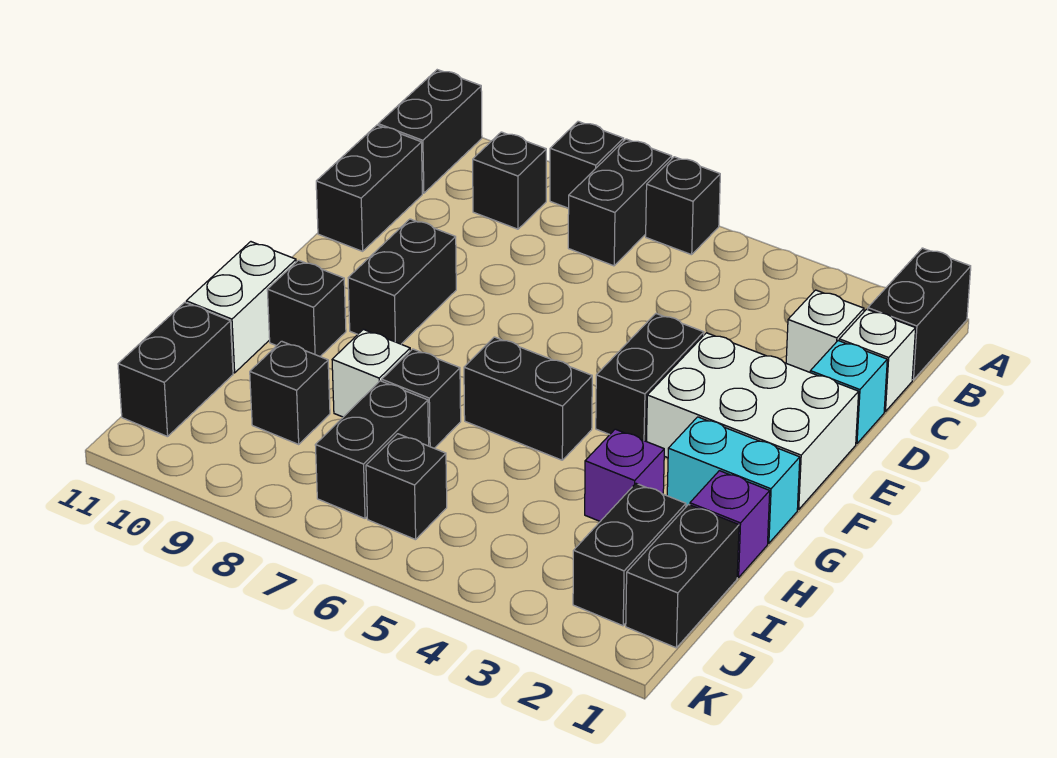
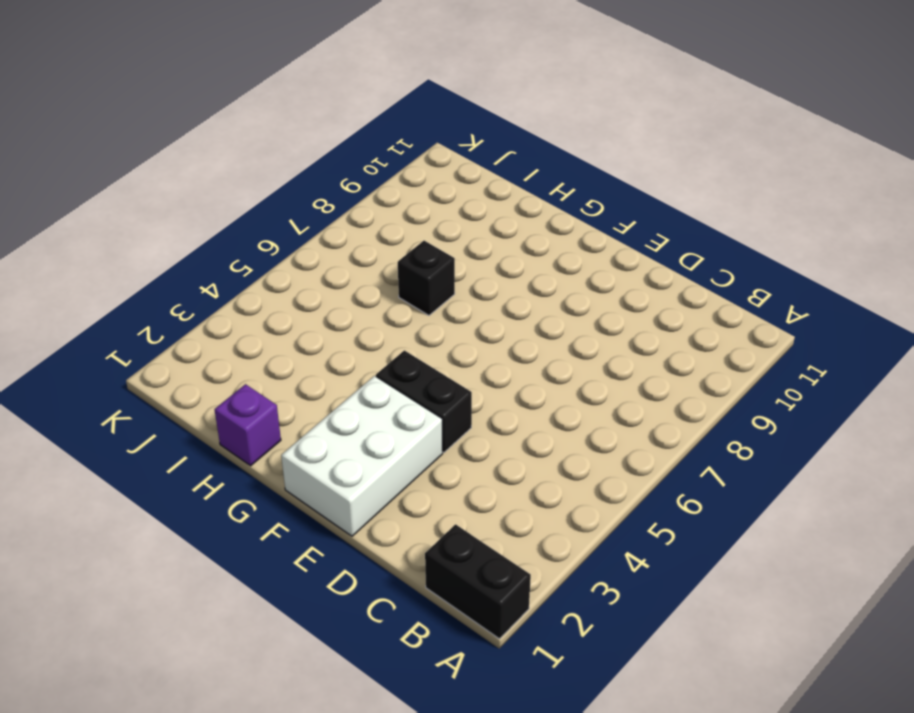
none -> black 1x1 brick [646,157,720,255]
none -> black 1x2 brick [568,139,672,266]
none -> black 1x1 brick [550,121,624,208]

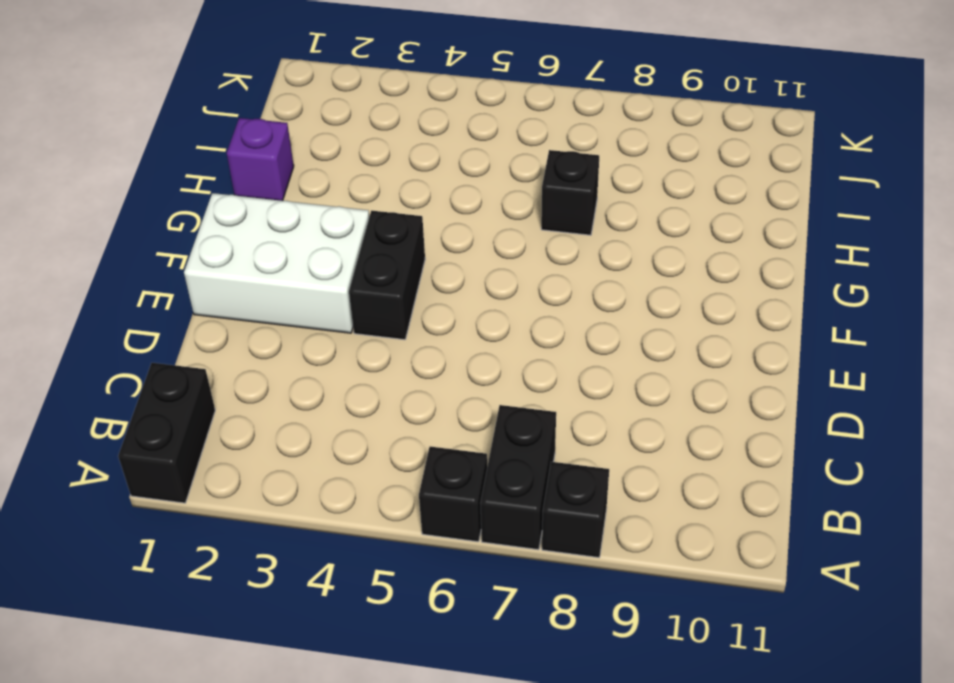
none -> black 1x2 brick [378,70,482,193]
none -> black 1x1 brick [473,132,546,229]
none -> white 1x1 brick [839,309,916,412]

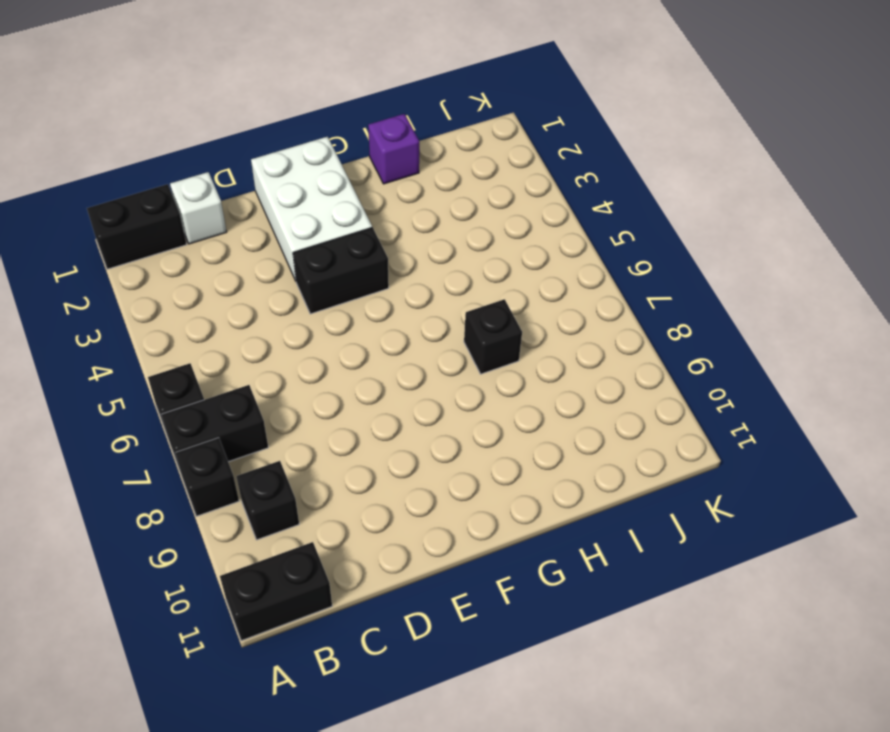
none -> white 1x1 brick [786,290,864,372]
none -> black 1x2 brick [316,125,422,251]
none -> cyan 1x1 brick [810,341,887,444]

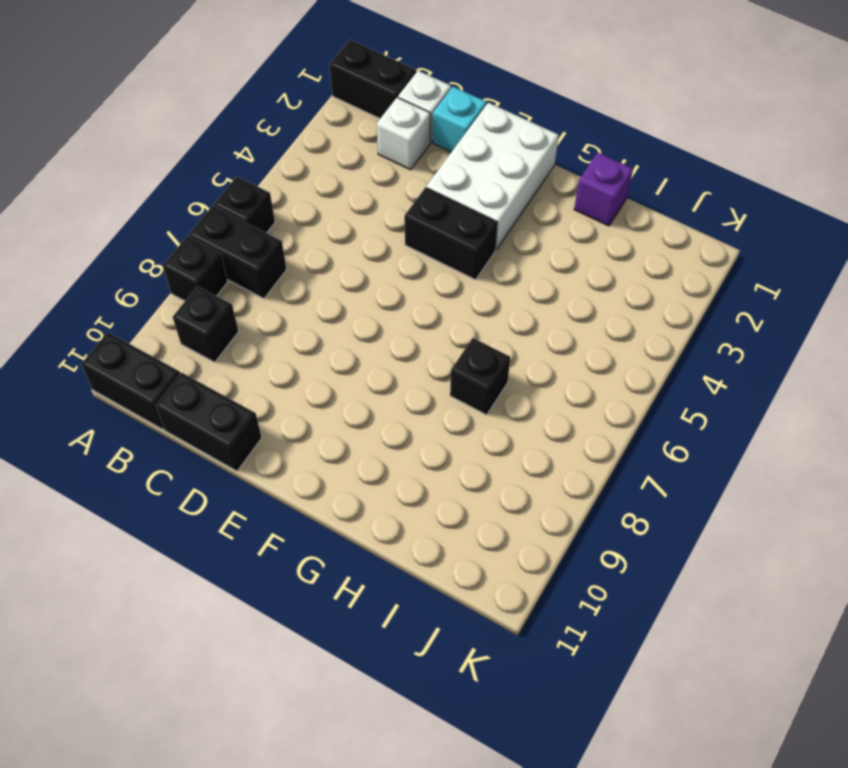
none -> black 1x2 brick [348,219,456,344]
none -> cyan 1x2 brick [667,417,800,543]
none -> black 1x2 brick [464,337,592,460]

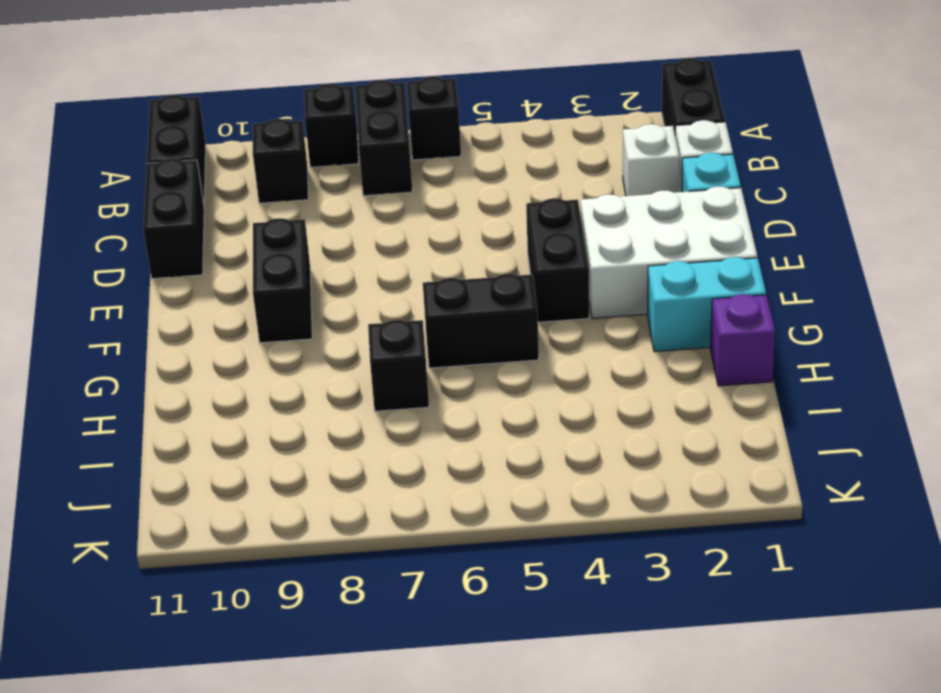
none -> black 1x1 brick [267,260,346,356]
none -> white 1x2 brick [186,242,296,373]
none -> purple 1x1 brick [585,429,664,521]

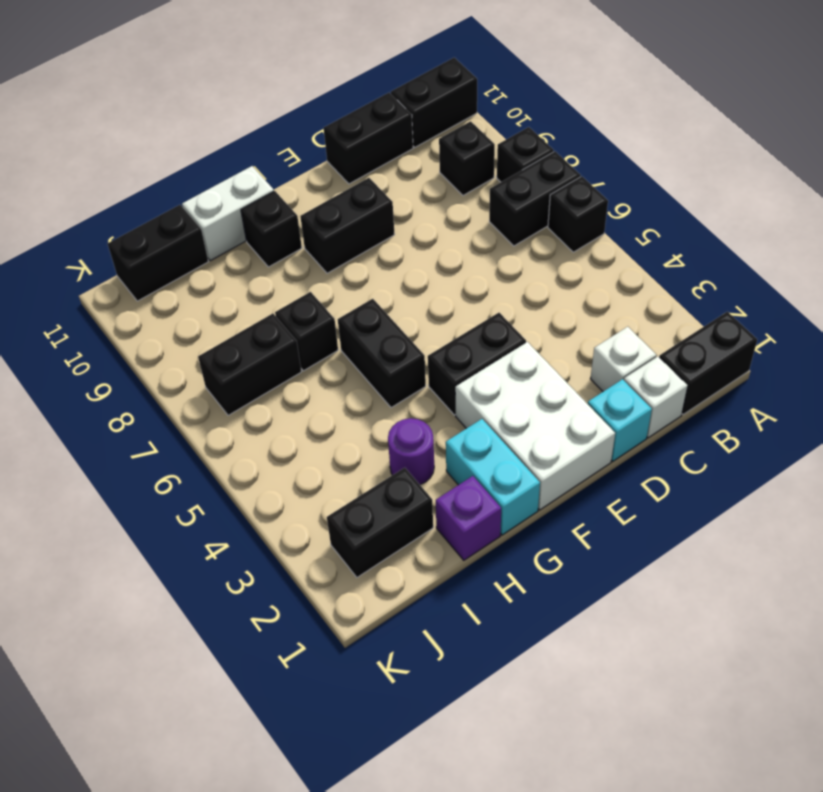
purple 1x1 round brick [388,418,434,484] -> purple 1x1 brick [585,429,664,521]
none -> white 1x1 brick [332,329,410,417]
none -> black 1x2 brick [626,505,739,648]
none -> black 1x1 brick [250,341,330,444]

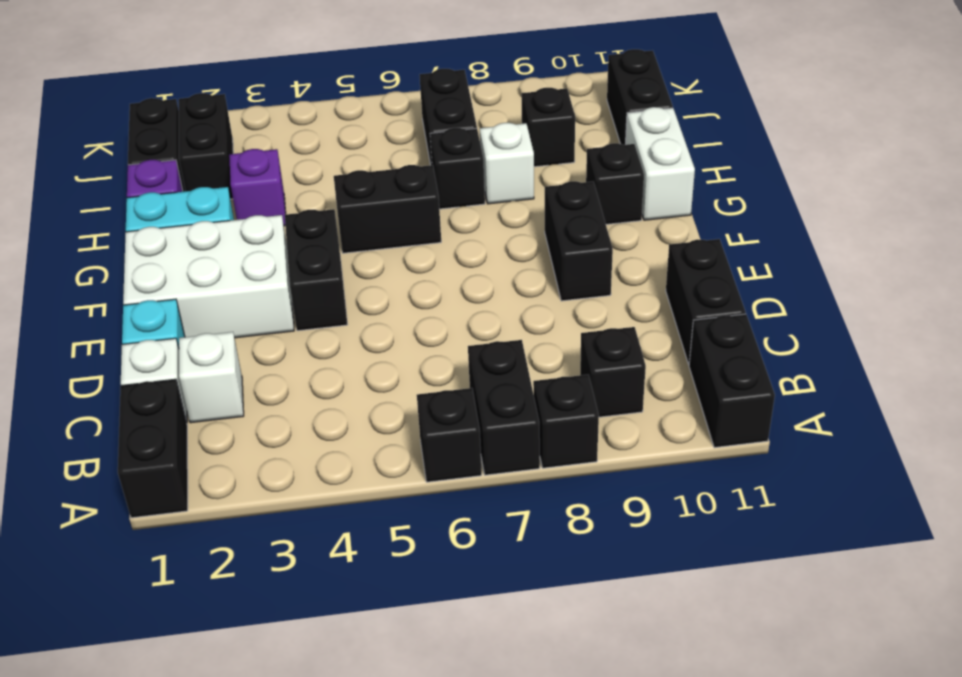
none -> black 1x1 brick [366,434,447,540]

